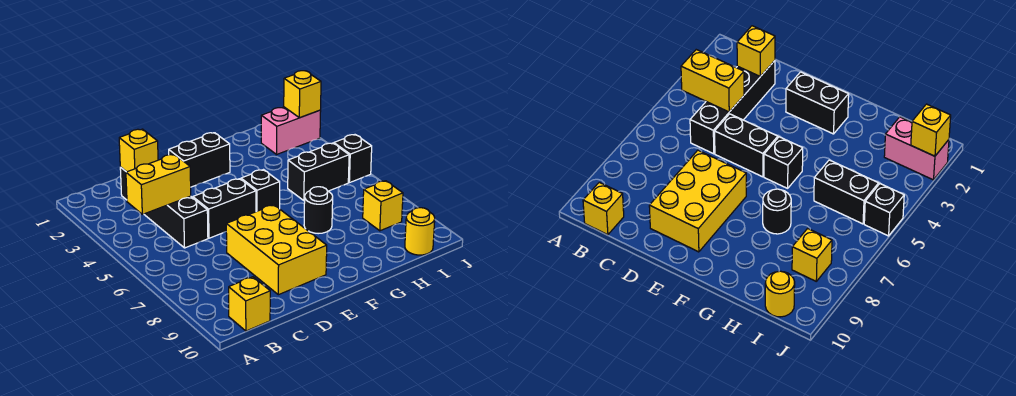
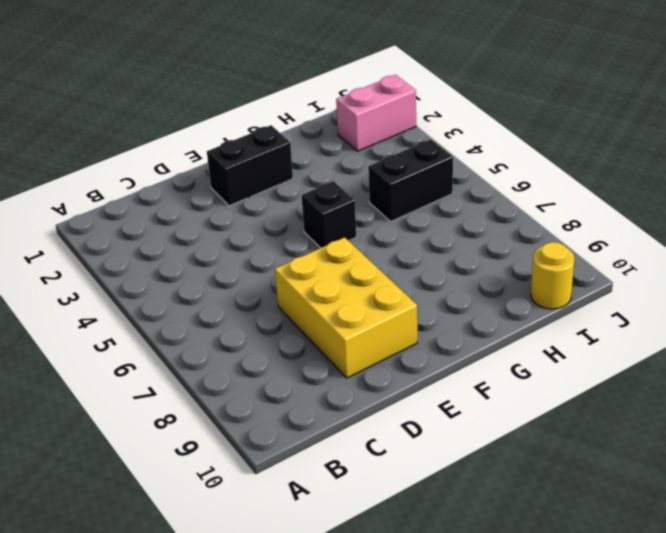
none -> yellow 1x1 brick [229,277,270,331]
none -> black 1x4 brick [120,167,208,248]
none -> black 1x2 brick [193,179,256,238]

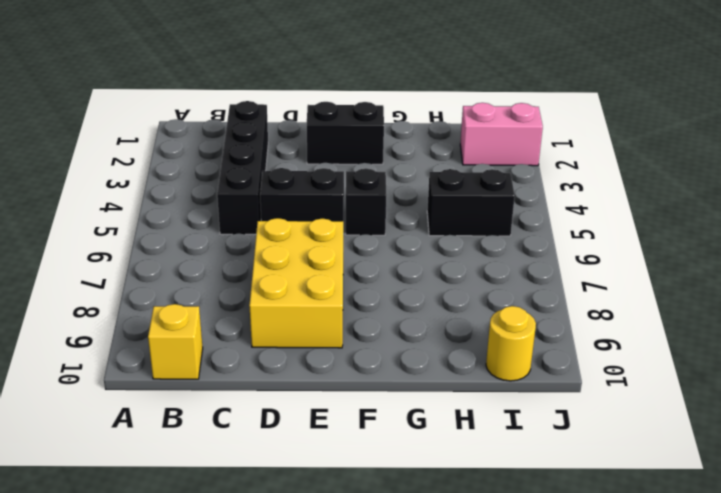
none -> black 1x1 round brick [304,187,333,234]
none -> yellow 1x1 brick [363,181,403,231]
none -> black 1x1 brick [334,135,372,183]

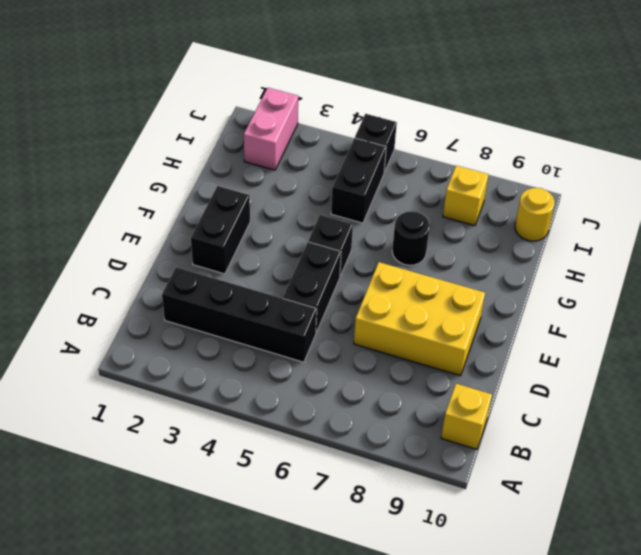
none -> yellow 1x2 brick [126,154,191,214]
none -> yellow 1x1 brick [119,129,158,172]
none -> yellow 1x1 brick [284,71,321,118]

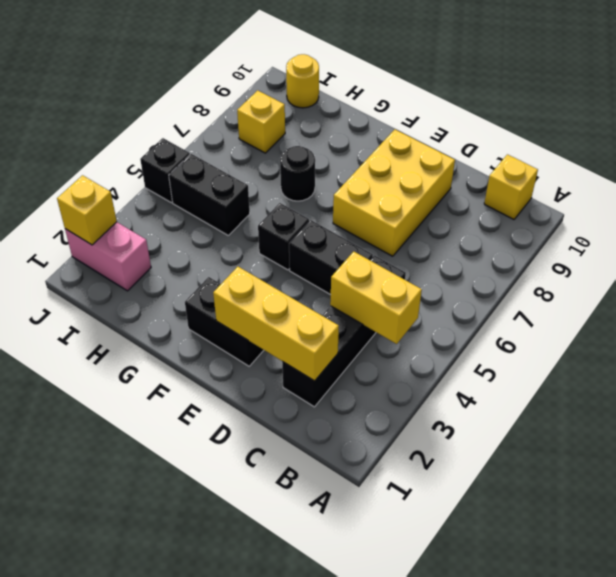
yellow 1x3 brick [213,267,339,381] -> yellow 1x1 brick [119,129,158,172]

